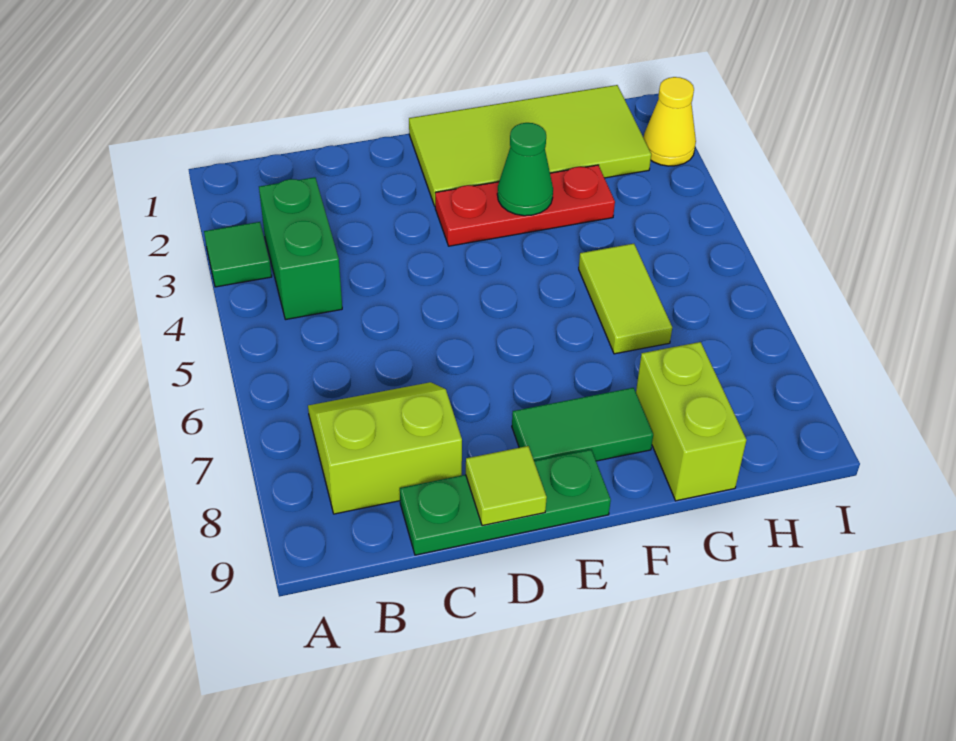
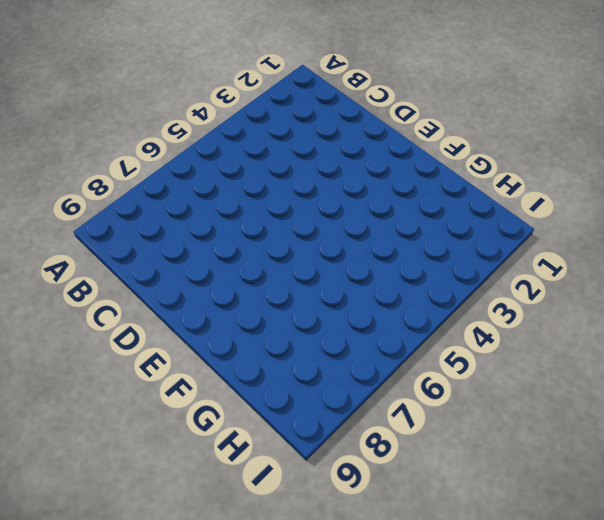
none -> green 1x1 tile [204,222,272,287]
none -> green 1x2 brick [259,177,342,320]
none -> lime 2x2 slope [308,382,462,514]

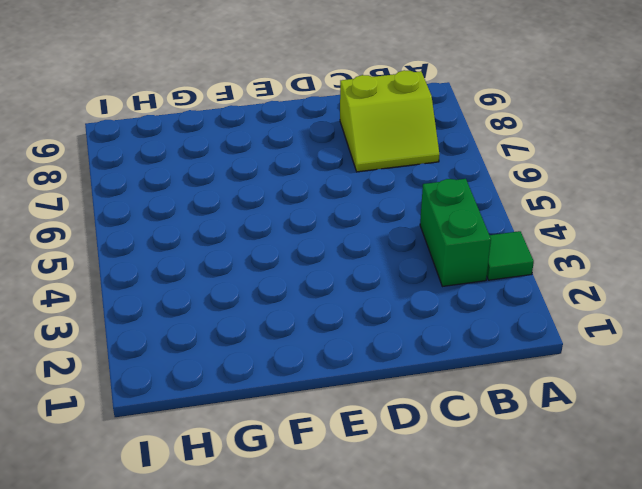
none -> green 1x3 plate [400,450,611,555]
none -> lime 2x4 tile [409,85,651,206]
none -> red 1x3 plate [435,165,615,246]

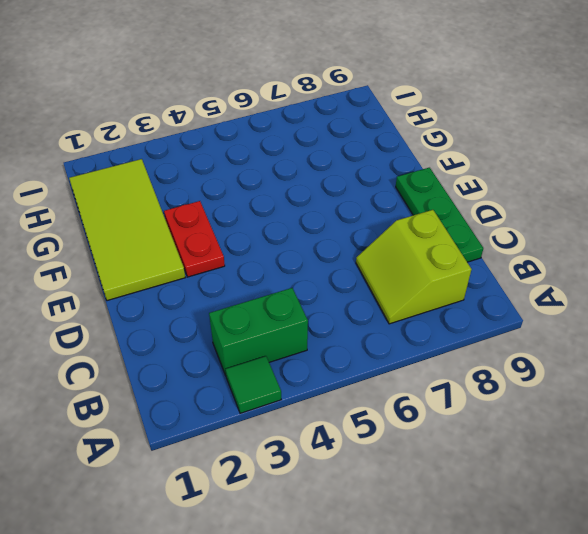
red 1x2 plate [164,201,225,277] -> red 1x3 plate [435,165,615,246]
none -> green 1x2 tile [512,388,653,461]
none -> lime 1x2 tile [579,244,672,354]
none -> lime 1x2 brick [636,342,746,501]

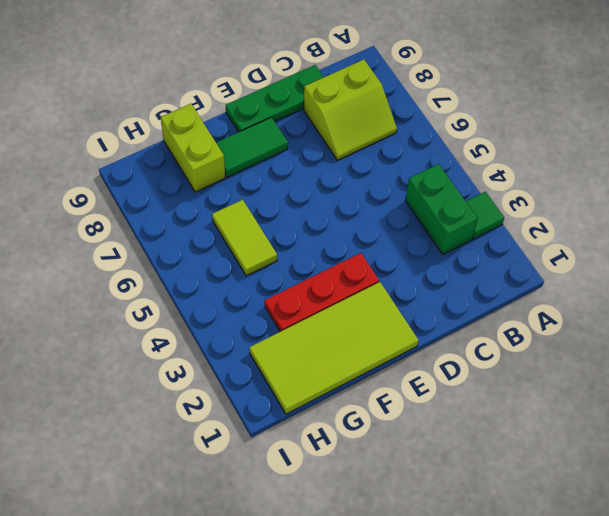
none -> yellow 1x1 cone [643,77,696,166]
none -> lime 1x1 tile [466,446,547,526]
none -> green 1x1 cone [497,123,553,216]

